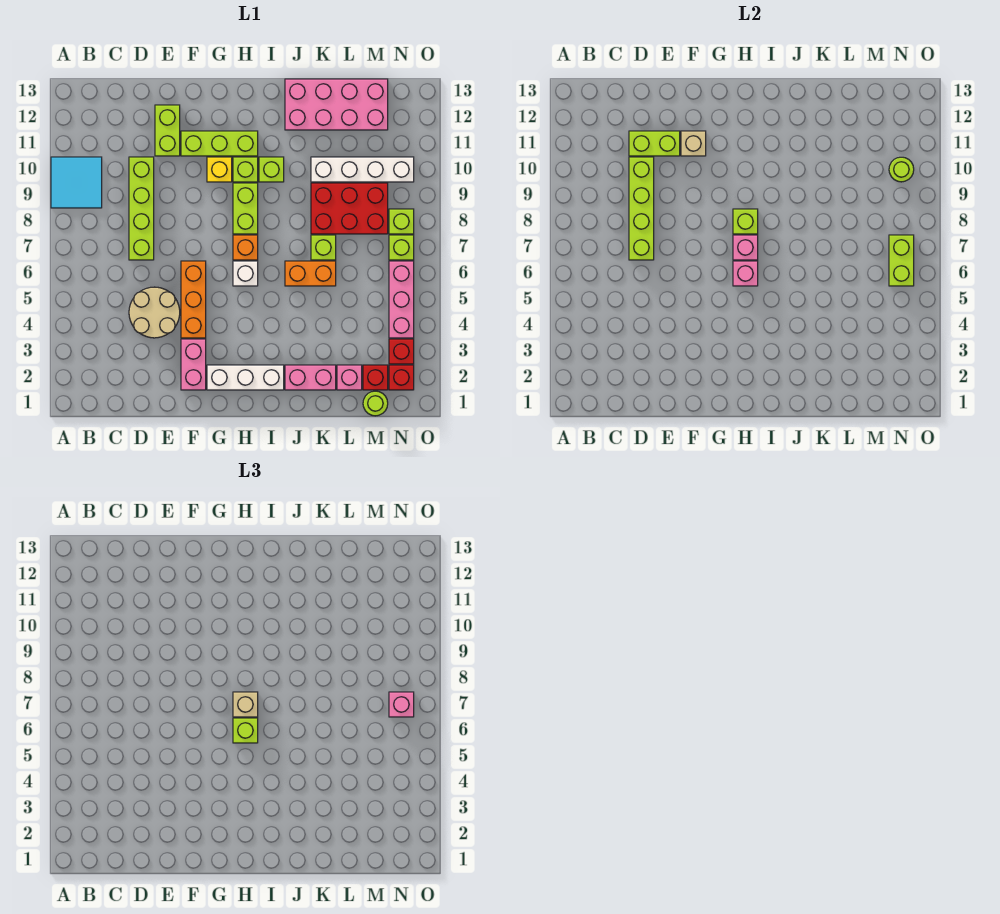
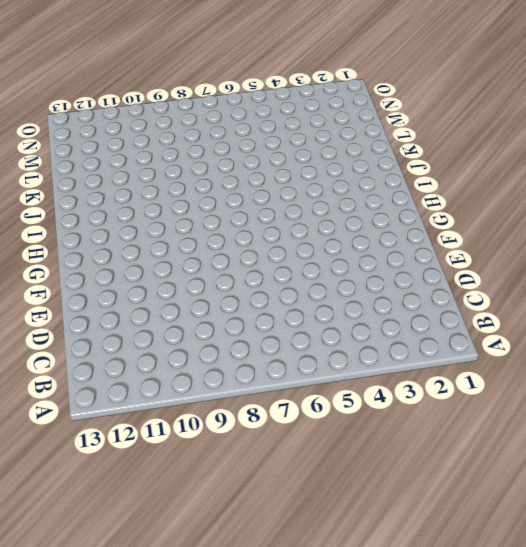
none -> cyan 2x2 tile [51,157,102,208]
none -> tan 2x2 round brick [129,287,180,338]
none -> lime 1x4 brick [129,157,154,260]
none -> lime 1x2 brick [155,105,180,156]

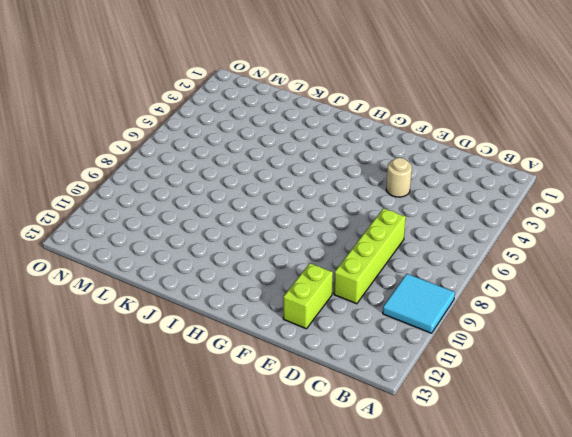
tan 1x1 round brick [386,158,412,197] -> tan 2x2 round brick [129,287,180,338]
none -> pink 1x2 brick [181,339,206,390]
none -> orange 1x3 brick [181,261,206,338]
none -> lime 1x3 brick [181,131,258,156]
none -> white 1x3 brick [207,365,284,390]

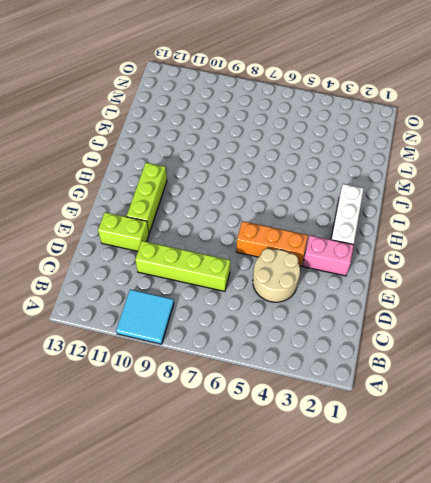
none -> yellow 1x1 brick [207,157,232,182]
none -> white 1x1 brick [233,261,258,286]
none -> orange 1x1 brick [233,235,258,260]
none -> lime 1x2 brick [233,183,258,234]

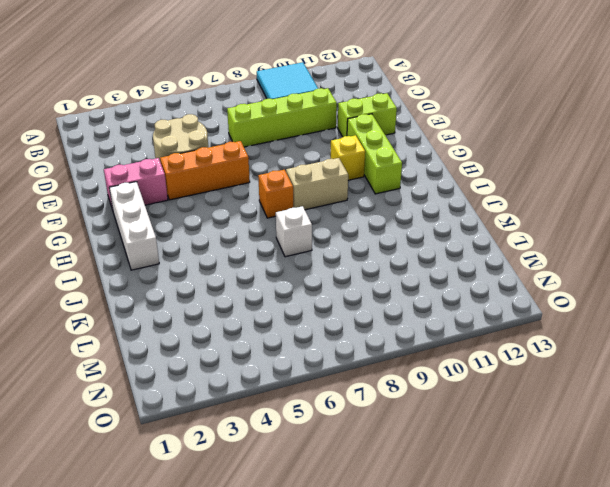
tan 1x2 brick [286,158,348,210] -> lime 1x2 brick [233,183,258,234]
white 1x1 brick [276,206,312,257] -> white 1x1 brick moved to [233,261,258,286]
none -> lime 1x1 brick [233,157,258,182]
none -> lime 1x1 brick [259,157,284,182]
none -> pink 1x2 brick [285,365,336,390]
none -> orange 1x2 brick [285,261,336,286]

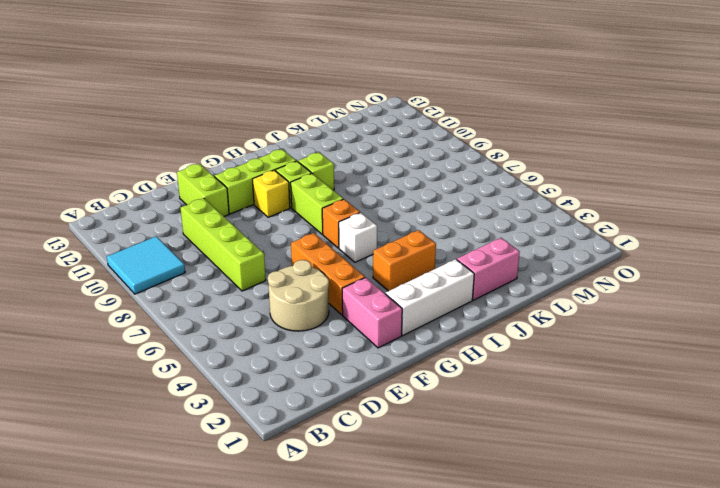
orange 1x2 brick [373,230,436,291] -> orange 1x2 brick moved to [285,261,336,286]
none -> pink 2x4 brick [285,79,388,130]
none -> lime 1x1 brick [311,235,336,260]
none -> red 2x3 brick [311,183,388,234]
none -> white 1x4 brick [311,157,414,182]

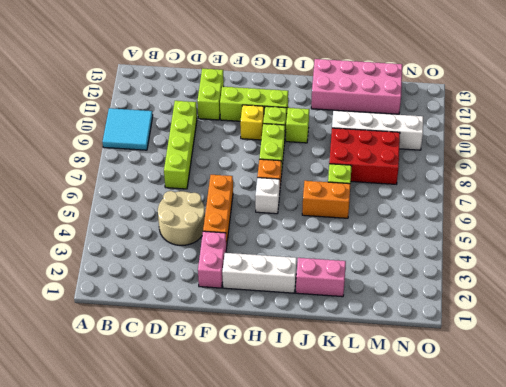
none -> pink 1x1 brick [337,365,362,390]
none -> lime 1x1 round brick [363,391,388,416]
none -> red 1x1 brick [363,365,388,390]
none -> red 1x1 brick [389,365,414,390]

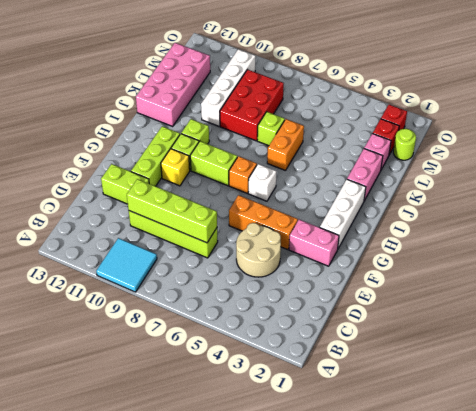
none -> red 1x1 brick [389,339,414,364]
none -> pink 1x3 brick [389,261,414,338]
none -> lime 1x1 brick [389,235,414,260]
none -> lime 1x1 brick [389,209,414,234]

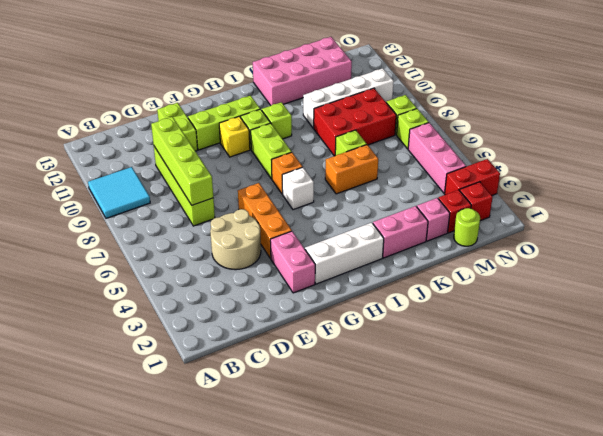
red 1x2 brick [445,159,500,195] -> red 1x1 brick [389,339,414,364]
none -> lime 1x2 brick [629,131,680,156]
none -> tan 1x1 brick [681,131,706,156]
none -> pink 1x1 brick [733,261,758,286]
none -> pink 1x1 brick [733,235,758,260]

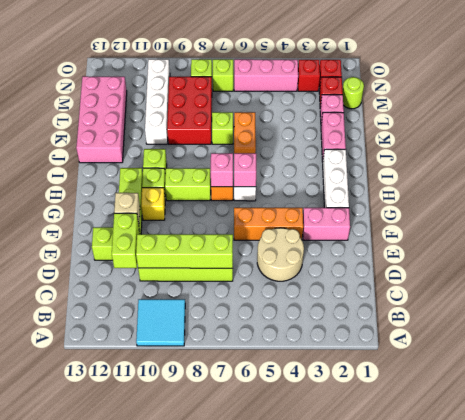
none -> lime 1x1 brick [733,209,758,234]
none -> lime 1x2 brick [889,235,914,286]
none -> lime 1x1 round brick [889,157,914,182]
none -> lime 1x1 brick [233,718,258,743]

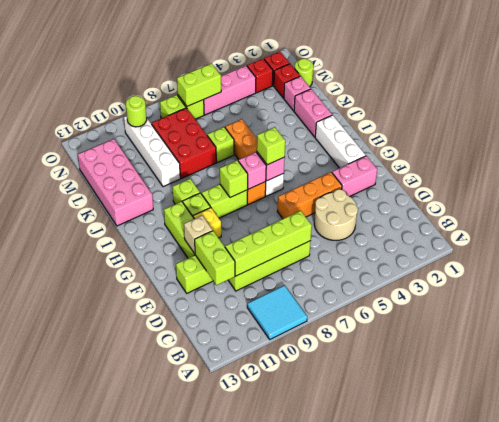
none -> tan 1x1 brick [233,692,258,717]
none -> pink 1x1 brick [389,692,414,717]

